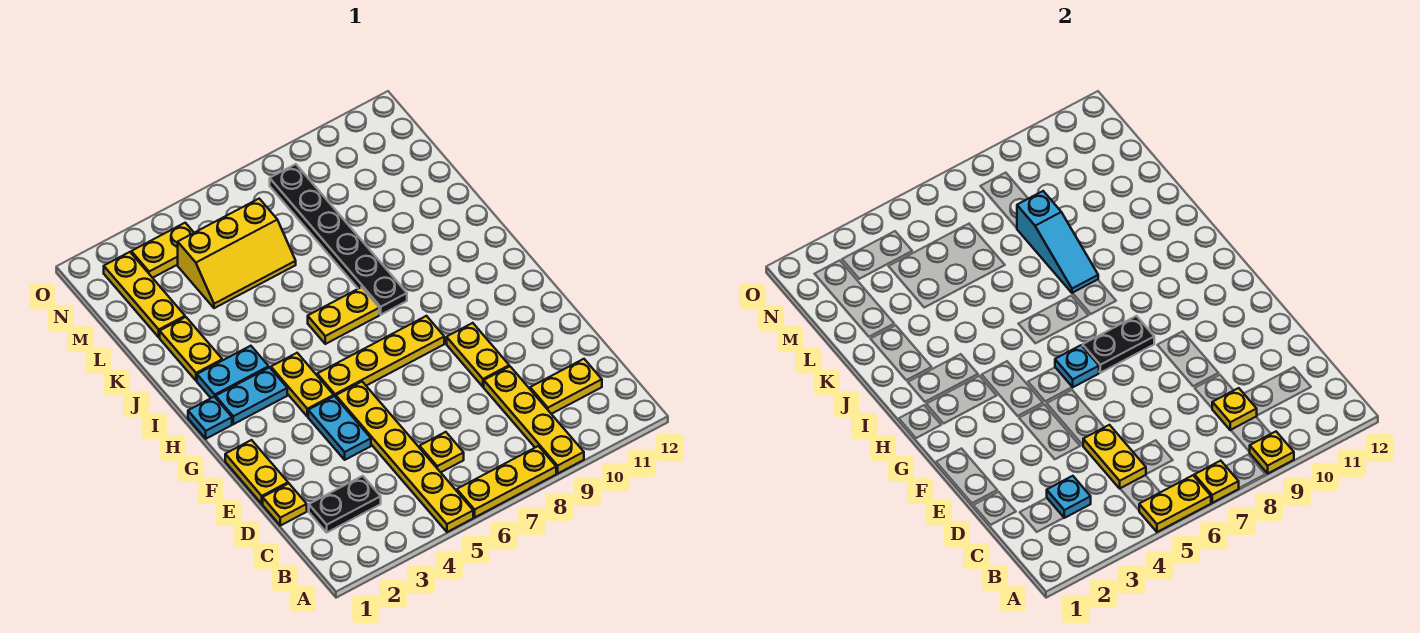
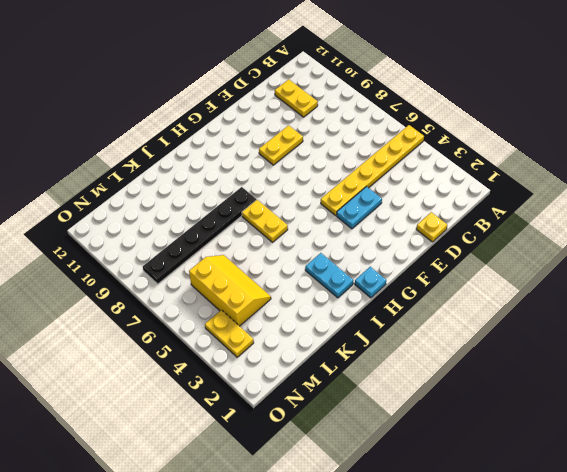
none -> yellow 1x3 plate [457,446,556,517]
none -> yellow 1x4 plate [484,366,584,473]
none -> black 1x2 plate [309,476,381,532]
none -> yellow 1x1 plate [420,432,464,472]

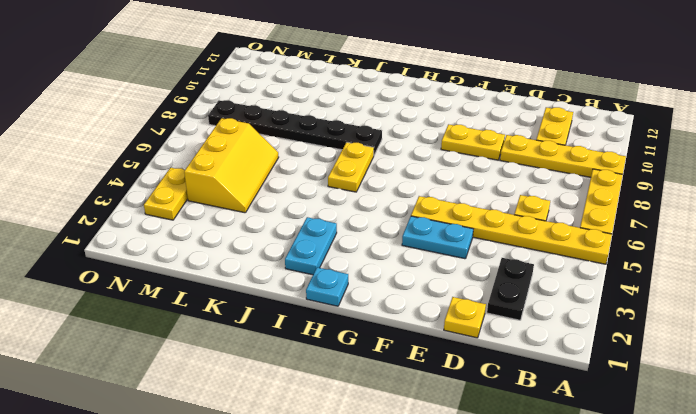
none -> yellow 1x2 plate [225,440,288,504]
none -> yellow 1x2 plate [271,353,334,417]
none -> yellow 1x4 plate [317,316,444,397]
none -> cyan 1x2 plate [216,367,287,424]

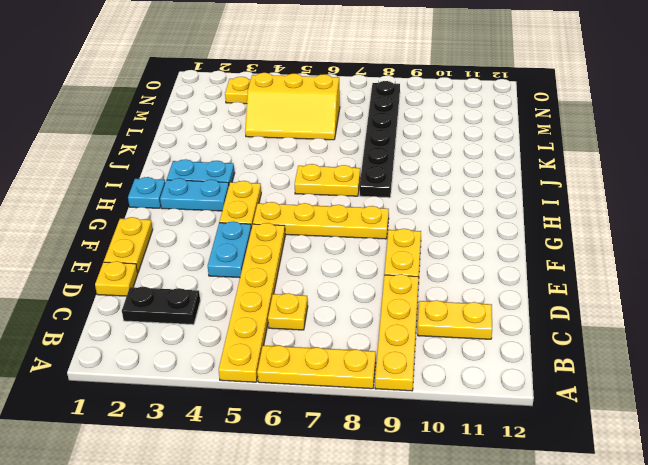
none -> yellow 1x2 plate [160,317,222,381]
none -> yellow 1x3 plate [104,252,185,337]
none -> yellow 1x2 plate [1139,475,1211,532]
none -> yellow 1x1 plate [1194,461,1239,503]

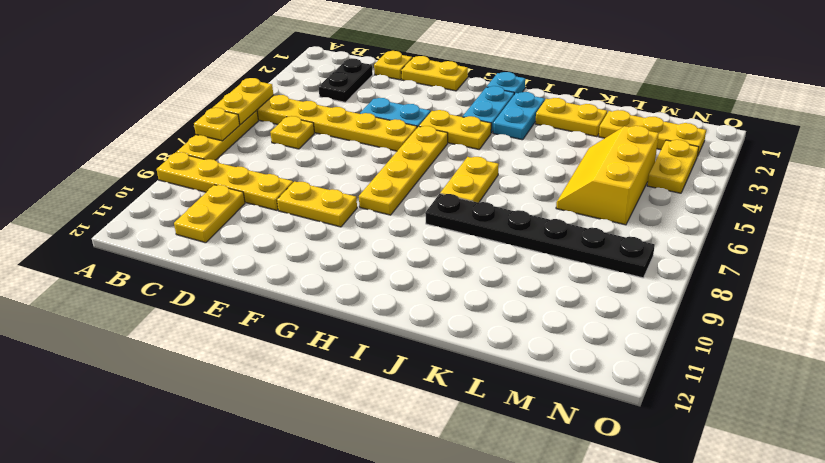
none -> yellow 1x1 plate [1250,432,1294,473]
none -> cyan 1x1 plate [1047,476,1091,518]
none -> yellow 1x2 plate [1083,425,1146,489]
none -> yellow 1x1 plate [1212,388,1257,430]

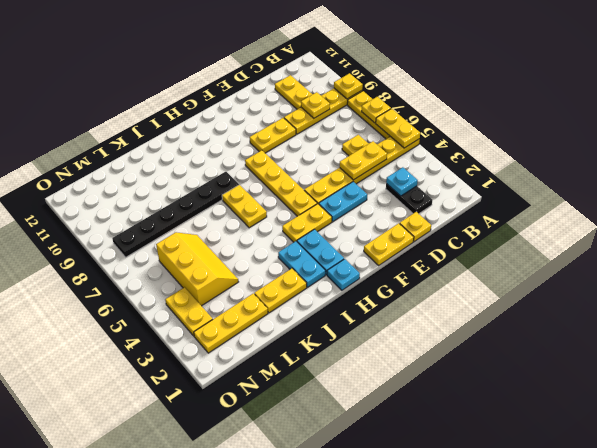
none -> cyan 1x1 plate [1055,345,1099,387]
none -> black 1x2 plate [1083,316,1154,373]
none -> cyan 1x3 slope [1017,191,1098,293]

